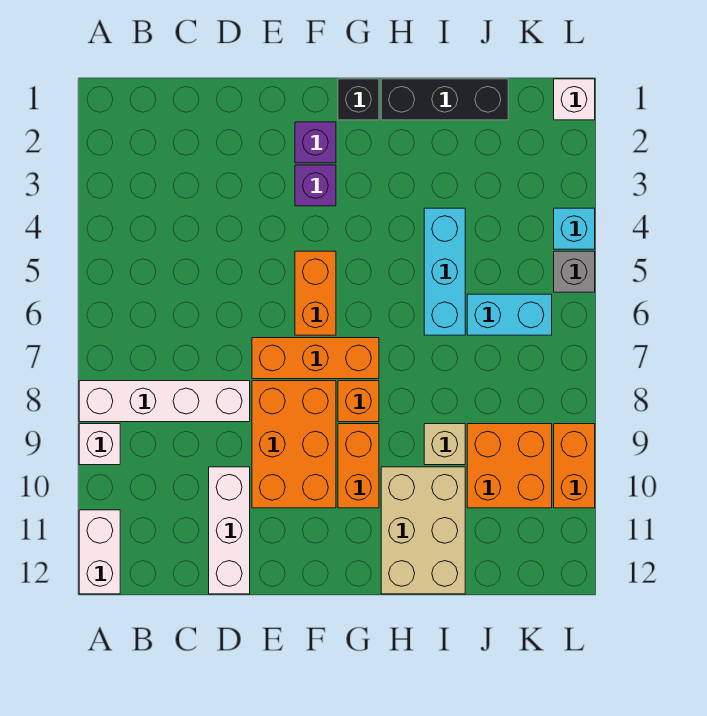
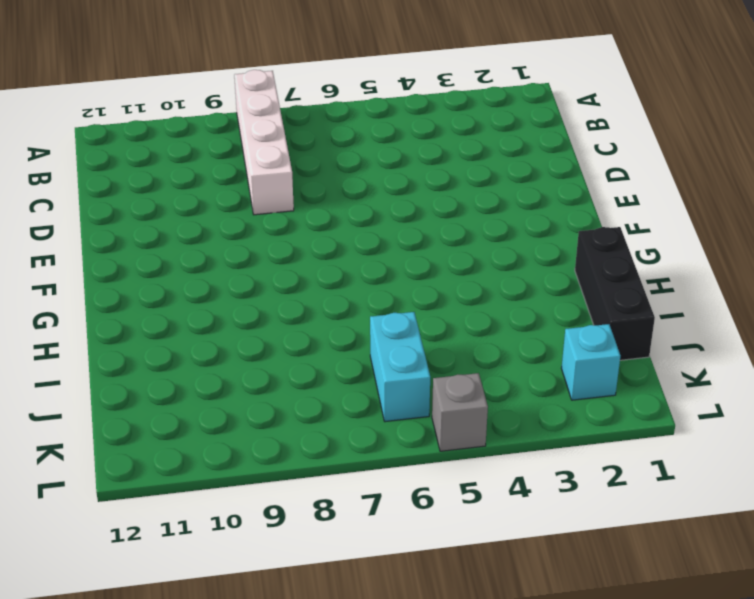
cyan 1x1 brick [561,324,620,400] -> cyan 1x1 brick moved to [554,208,595,249]
none -> white 1x1 brick [79,424,120,465]
none -> white 1x2 brick [79,510,120,594]
none -> white 1x3 brick [209,467,250,594]

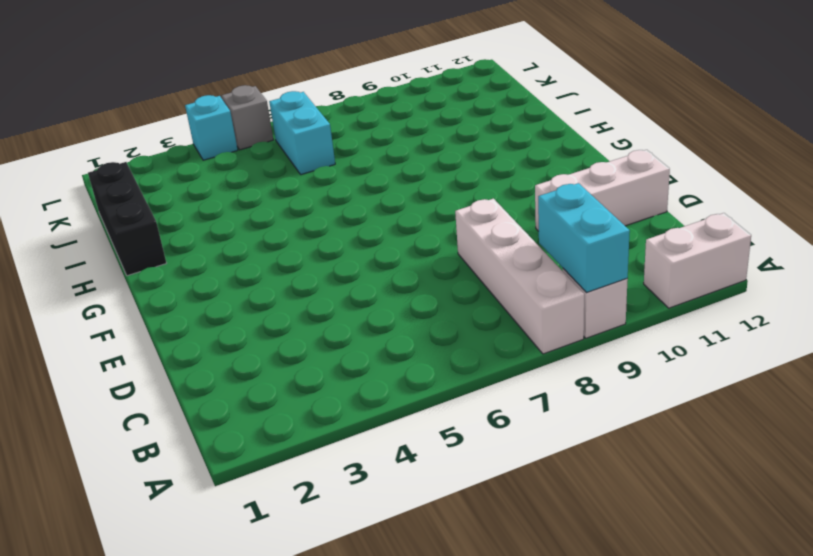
cyan 1x2 brick [538,183,630,293] -> none
none -> orange 1x3 brick [252,338,379,379]
none -> orange 2x3 brick [252,381,336,508]
none -> purple 1x1 brick [295,122,336,163]

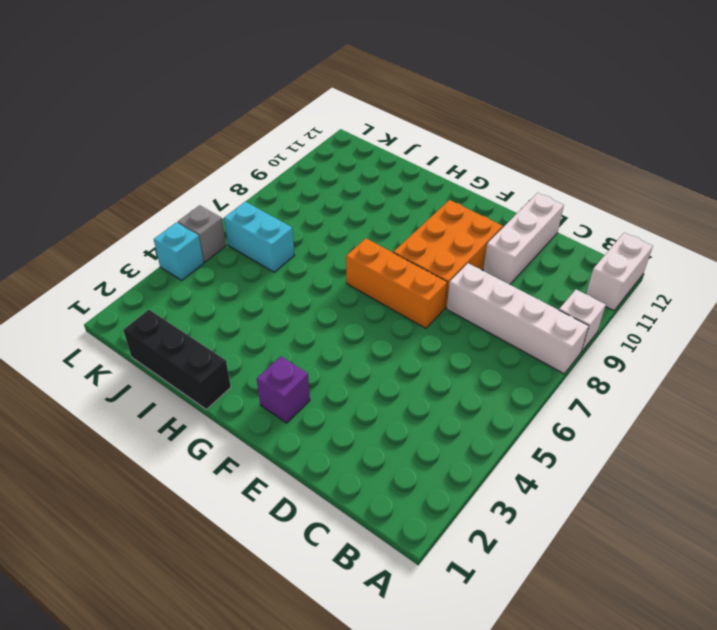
none -> purple 1x1 brick [295,165,336,206]
none -> orange 1x2 brick [295,251,336,335]
none -> black 1x1 brick [338,79,379,120]

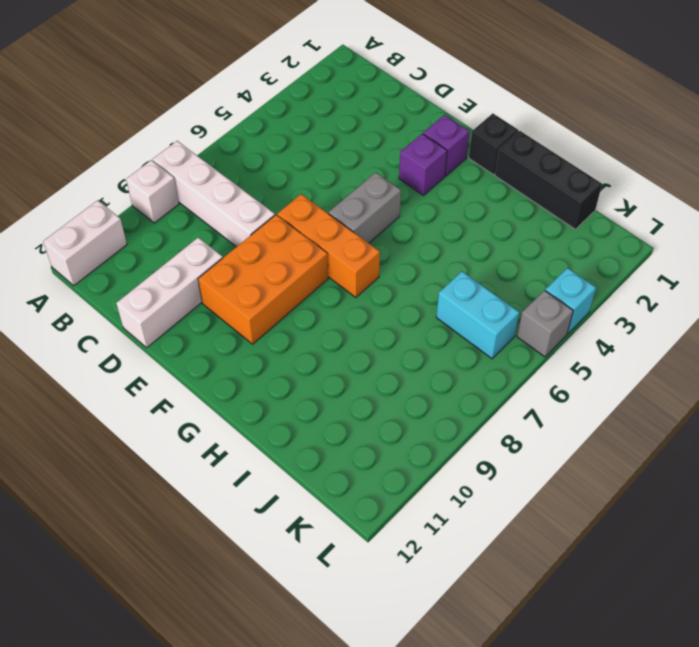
grey 1x2 brick [328,173,401,243] -> orange 1x2 brick [295,251,336,335]
none -> orange 1x1 brick [338,381,379,422]
none -> orange 1x2 brick [338,424,379,508]
none -> tan 2x3 brick [381,467,465,594]

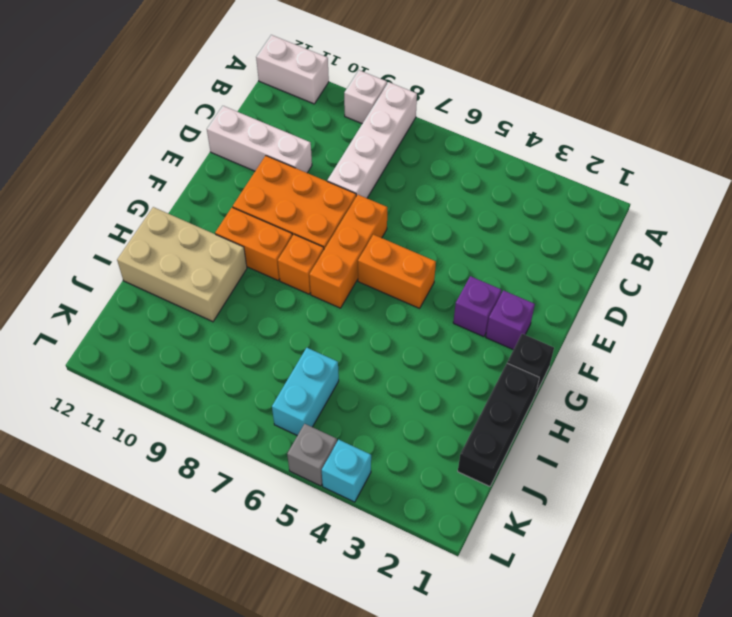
none -> cyan 1x3 brick [424,208,465,335]
none -> tan 1x1 brick [424,424,465,465]
none -> orange 2x2 brick [467,424,552,508]

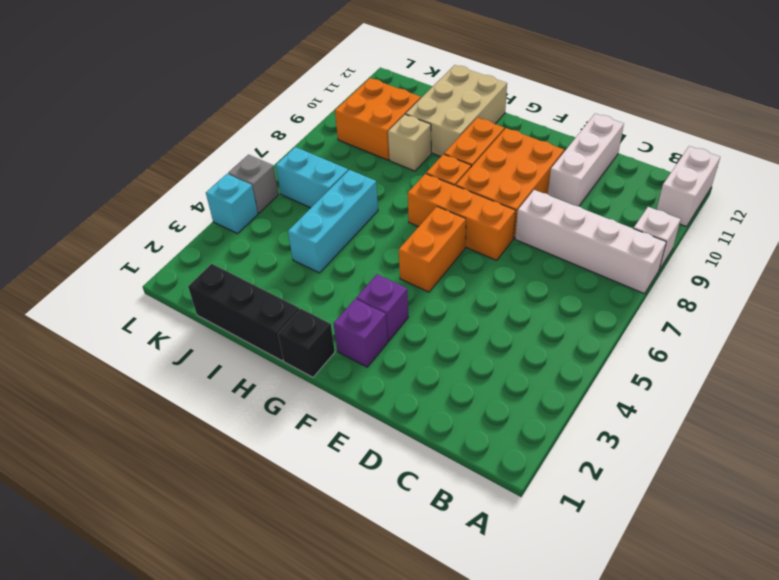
none -> white 1x1 brick [554,79,595,120]
none -> orange 1x2 brick [554,424,595,508]

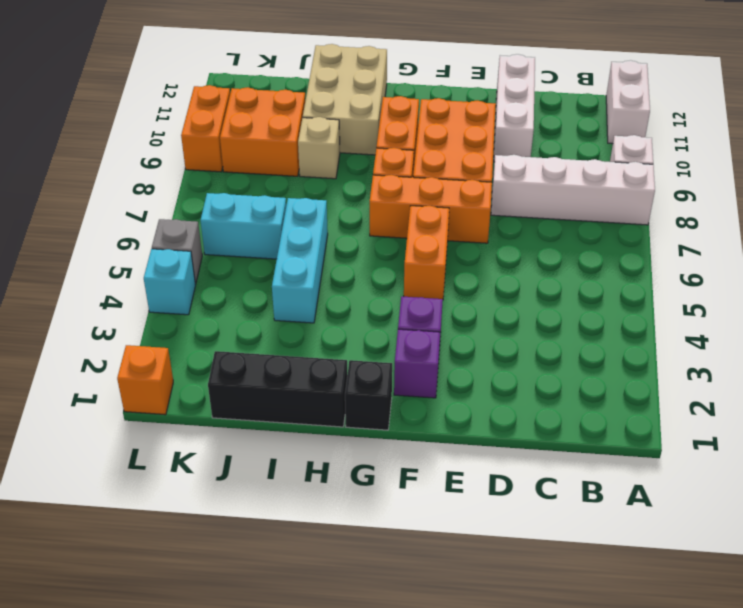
orange 1x1 brick [117,345,173,415] -> white 1x1 brick [554,79,595,120]

